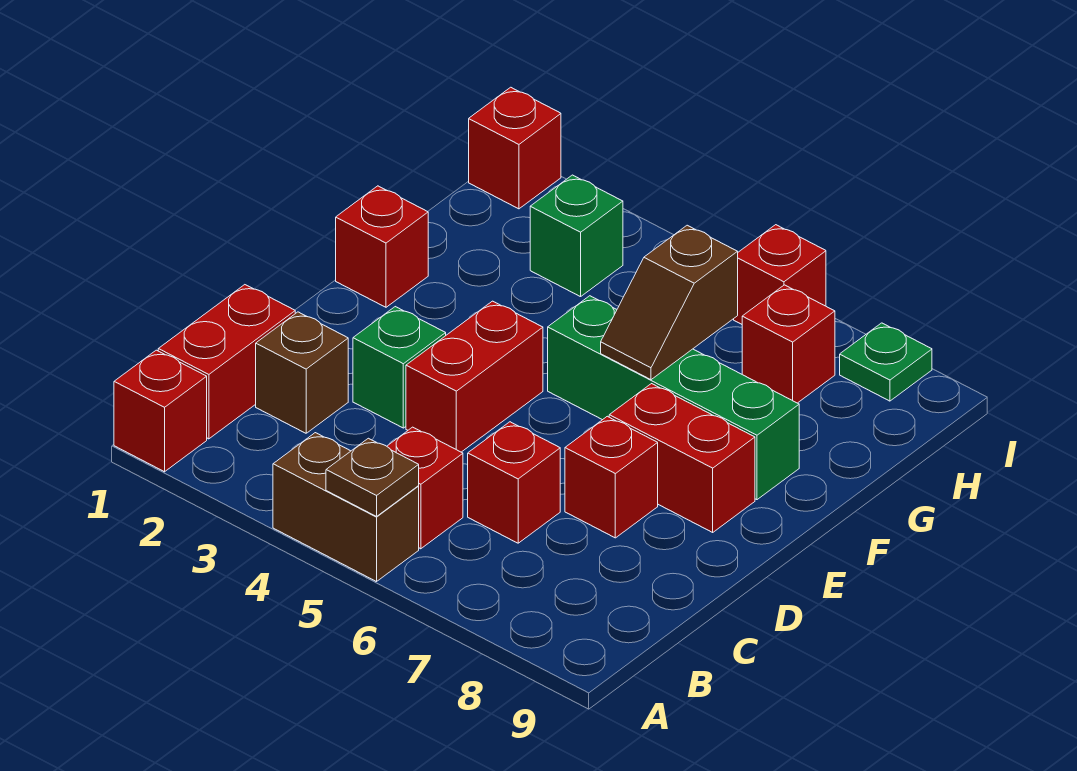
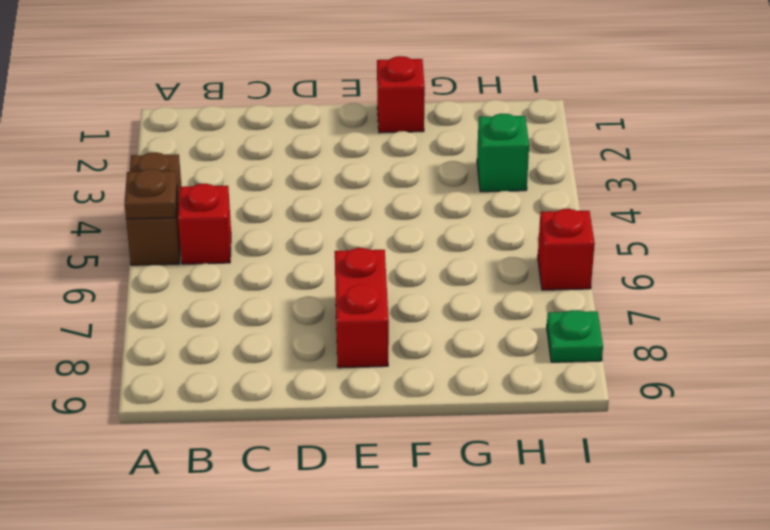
none -> red 1x1 brick [114,350,207,472]
none -> red 1x2 brick [158,285,295,439]
none -> brown 1x1 brick [256,312,348,433]

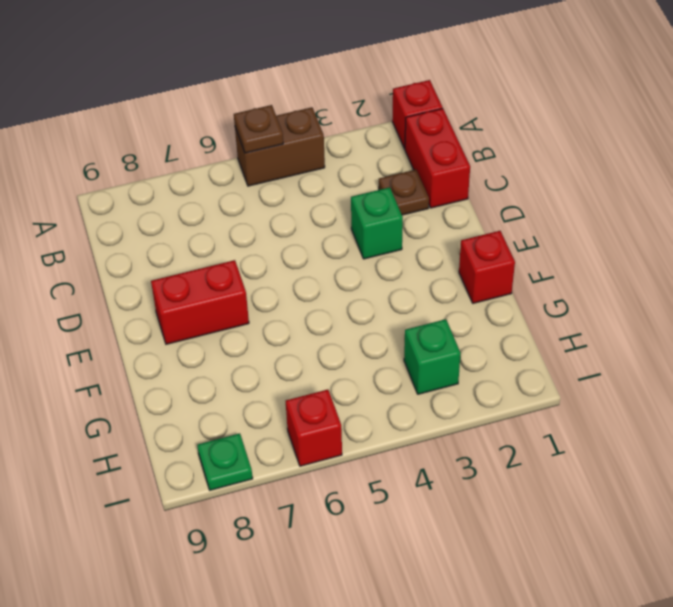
brown 1x1 plate [379,170,429,215] -> brown 1x1 brick [256,312,348,433]
none -> red 1x1 brick [387,427,463,549]
none -> red 1x1 brick [468,422,560,543]
none -> red 1x2 brick [406,301,543,452]

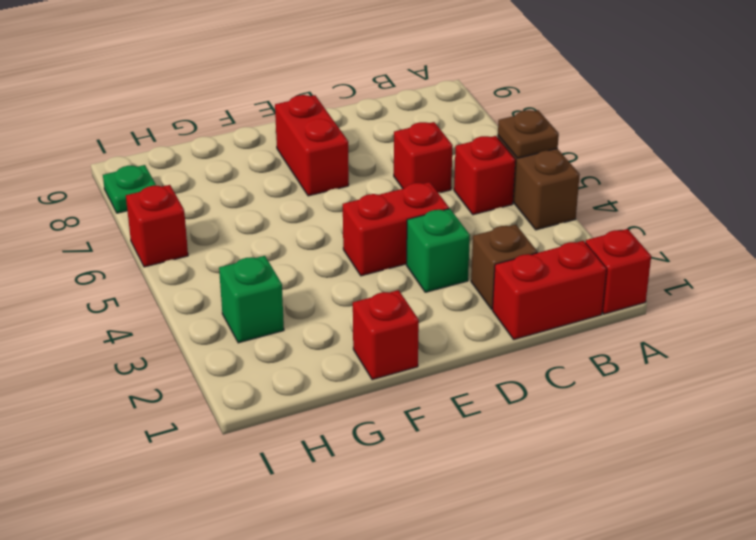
none -> red 1x1 brick [565,416,658,538]
none -> green 1x4 brick [548,296,799,500]
none -> red 1x1 brick [742,285,835,403]

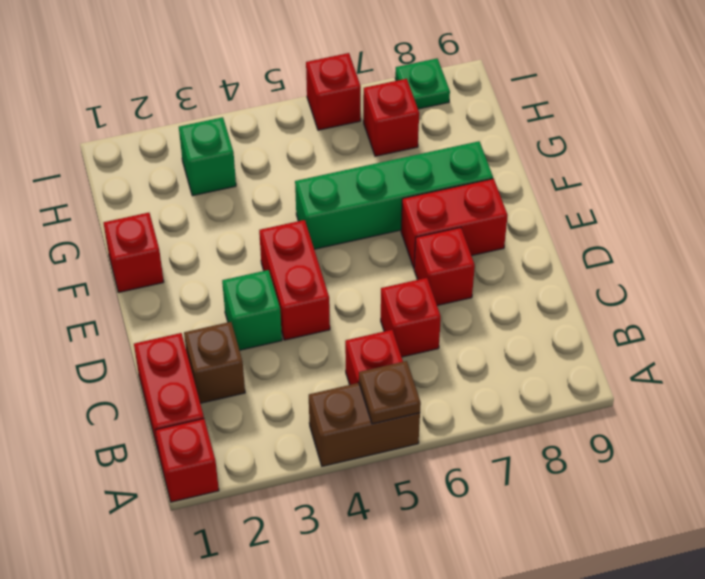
none -> red 1x1 brick [469,87,561,209]
none -> brown 1x2 slope [601,225,738,380]

